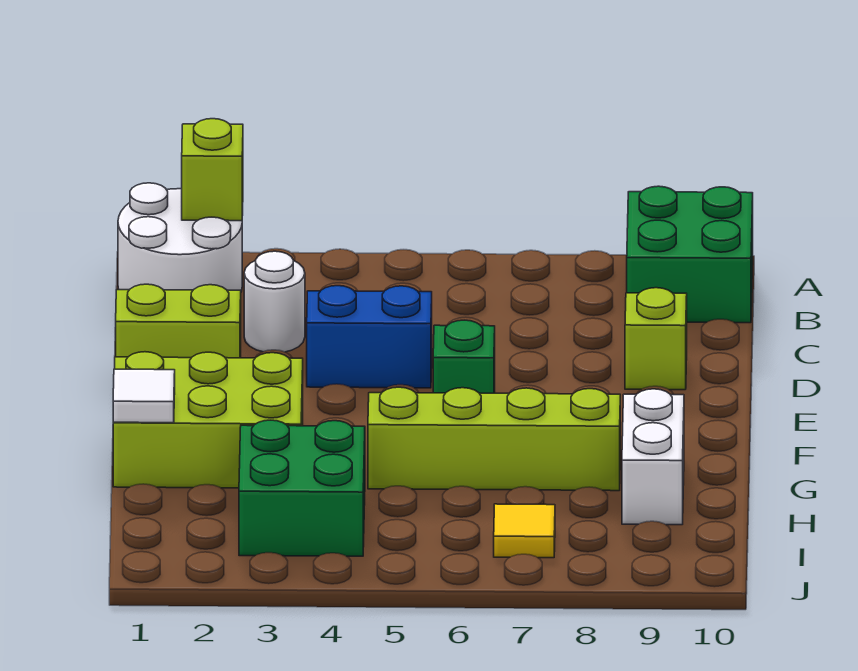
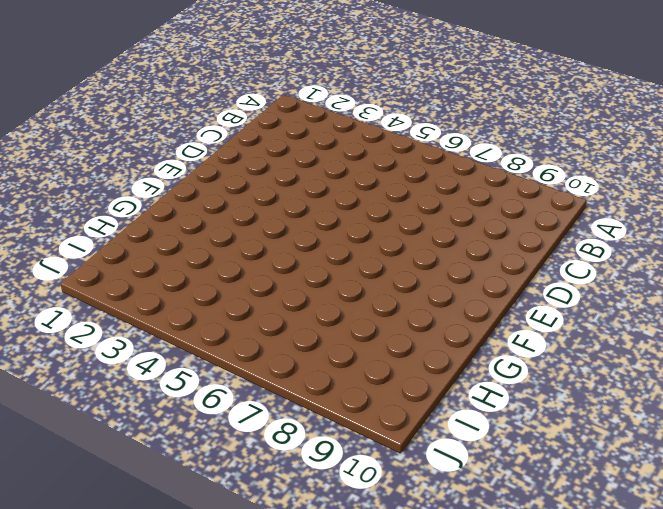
none -> white 2x2 round brick [118,183,242,291]
none -> green 2x2 brick [627,186,753,323]
none -> white 1x1 round brick [244,251,305,352]

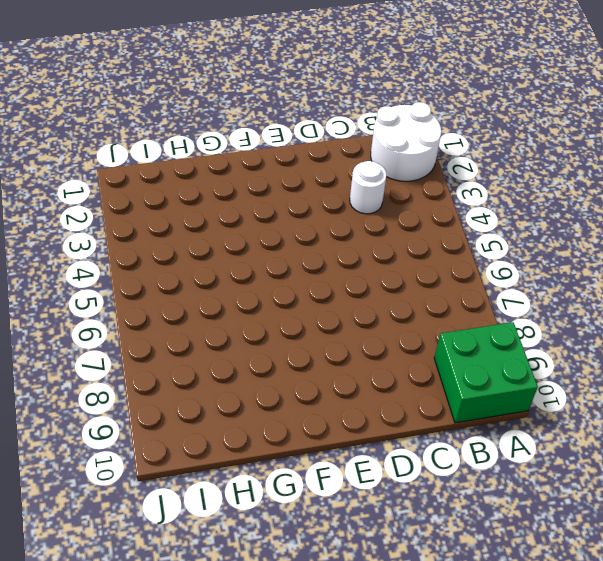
none -> lime 1x2 brick [116,284,241,358]
none -> blue 1x2 brick [307,286,432,388]
none -> lime 1x1 brick [625,288,687,390]

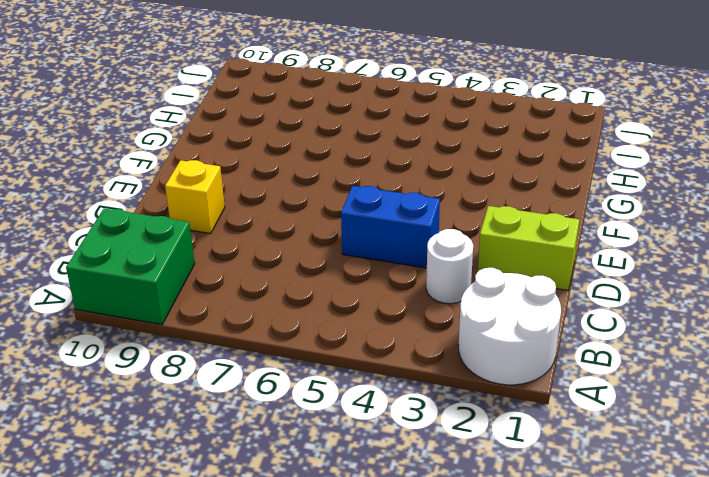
yellow 1x1 brick [165,160,225,234] -> lime 1x1 brick [625,288,687,390]
none -> green 1x1 brick [433,320,495,393]
none -> lime 2x3 brick [113,352,303,488]
none -> lime 1x4 brick [368,387,620,491]

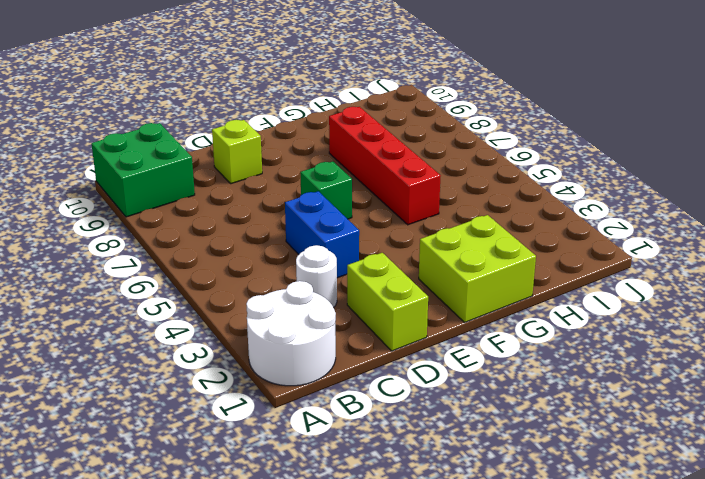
lime 2x2 brick [419,215,536,322] -> lime 2x3 brick [113,352,303,488]
red 1x4 brick [329,107,441,225] -> lime 1x4 brick [368,387,620,491]
none -> white 1x2 brick [622,389,684,525]
none -> green 2x2 brick [239,420,365,556]
none -> yellow 1x1 tile [494,504,555,558]

